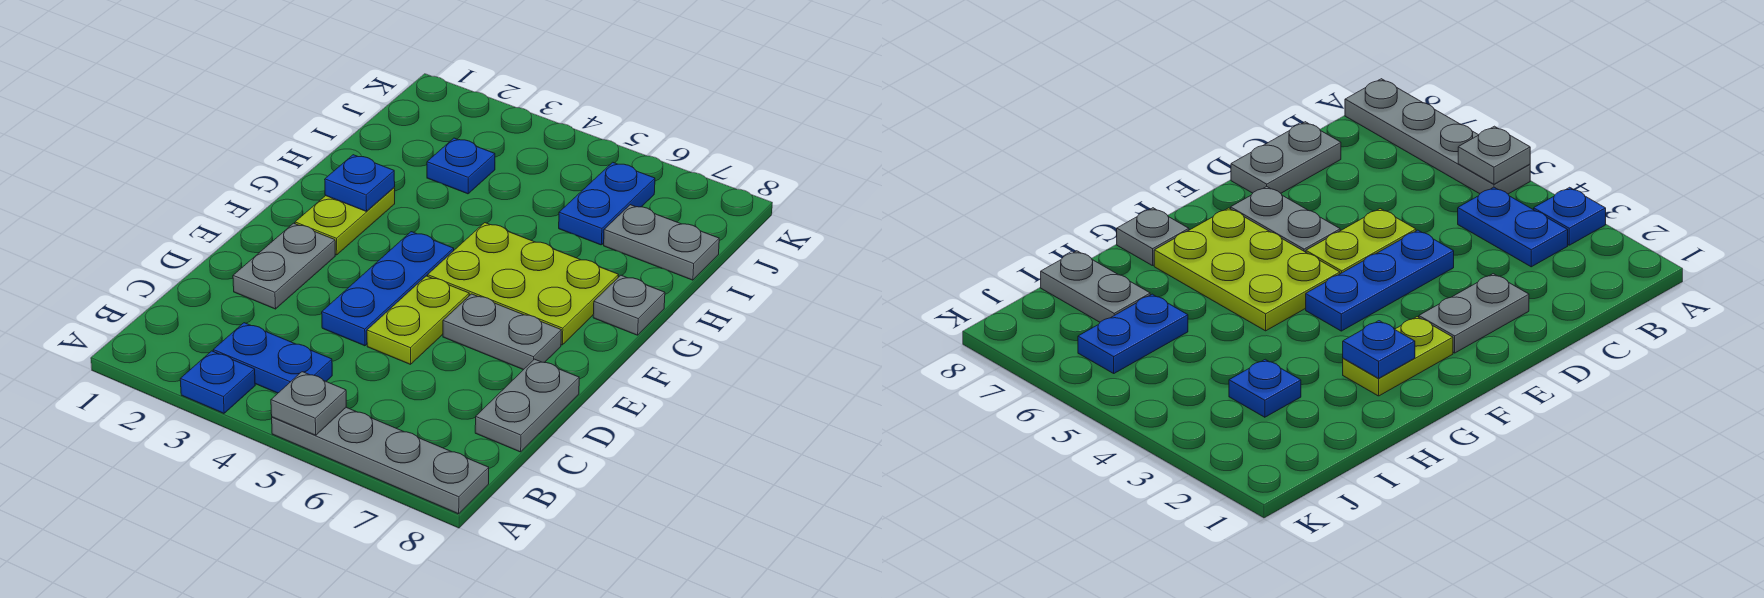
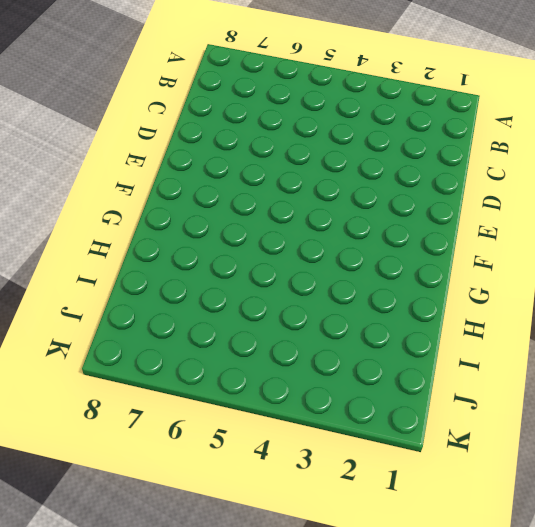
none -> blue 1x1 plate [180,351,255,413]
none -> grey 1x4 plate [272,408,489,514]
none -> blue 1x2 plate [213,323,332,393]

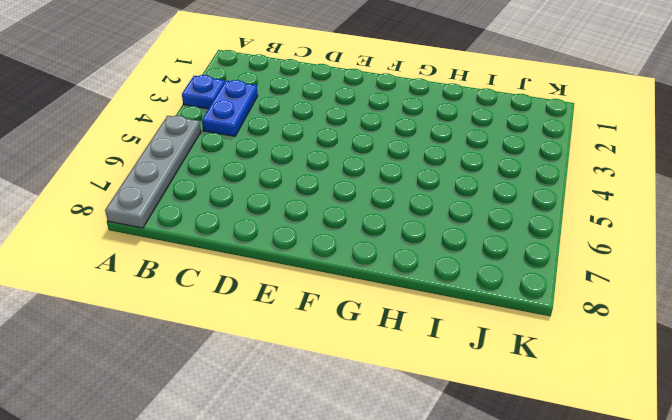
none -> grey 1x2 plate [475,359,579,452]
none -> grey 1x2 plate [233,223,335,309]
none -> blue 1x3 plate [322,232,454,346]

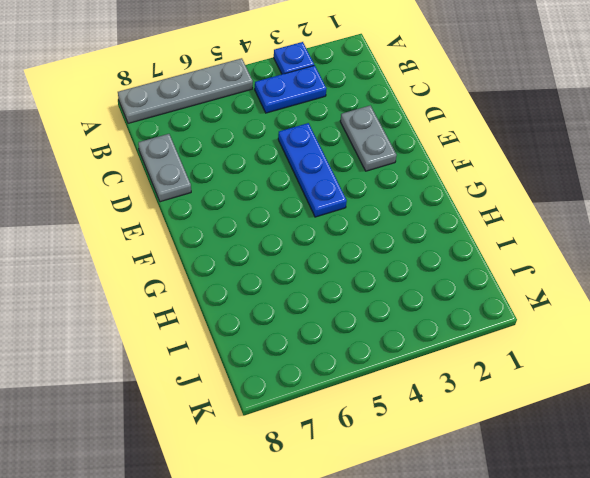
none -> lime 1x2 plate [367,276,469,364]
none -> grey 1x2 plate [443,294,561,370]
none -> lime 1x2 plate [295,188,395,255]

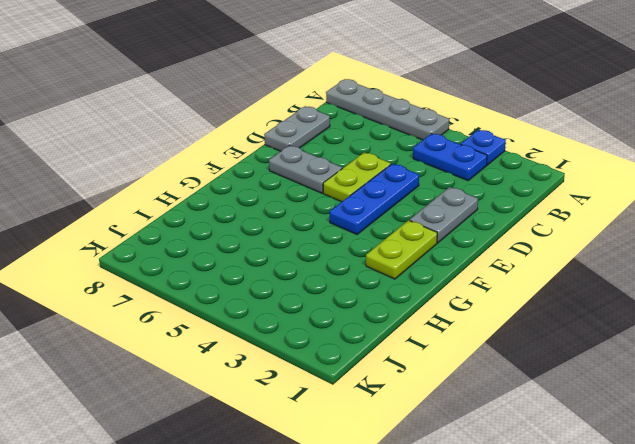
none -> lime 2x3 plate [428,223,618,345]
none -> grey 1x1 plate [593,275,665,335]
none -> blue 1x1 plate [427,138,495,194]

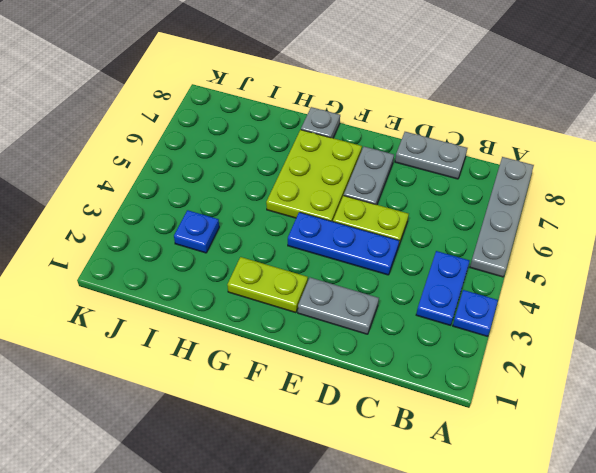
none -> blue 1x2 plate [559,162,655,245]
none -> grey 1x2 plate [604,205,719,280]
none -> grey 1x1 plate [271,372,346,435]

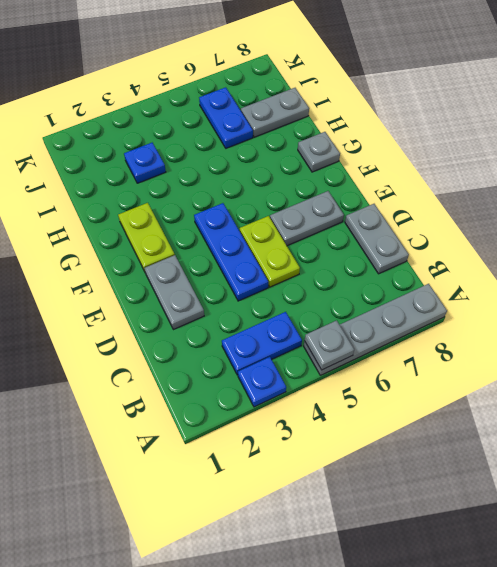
none -> lime 2x3 plate [428,223,618,345]
none -> blue 1x1 plate [325,155,395,212]

